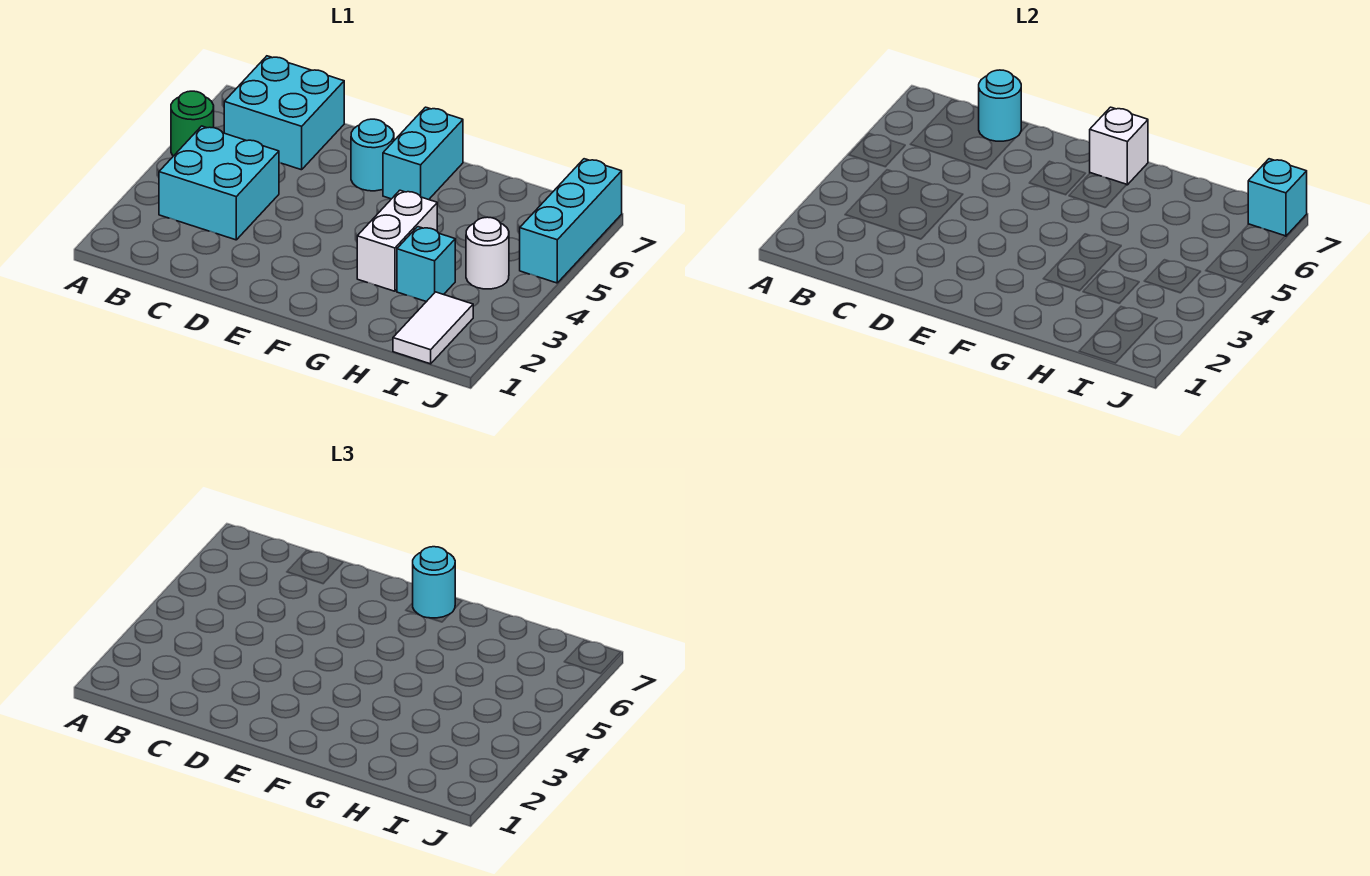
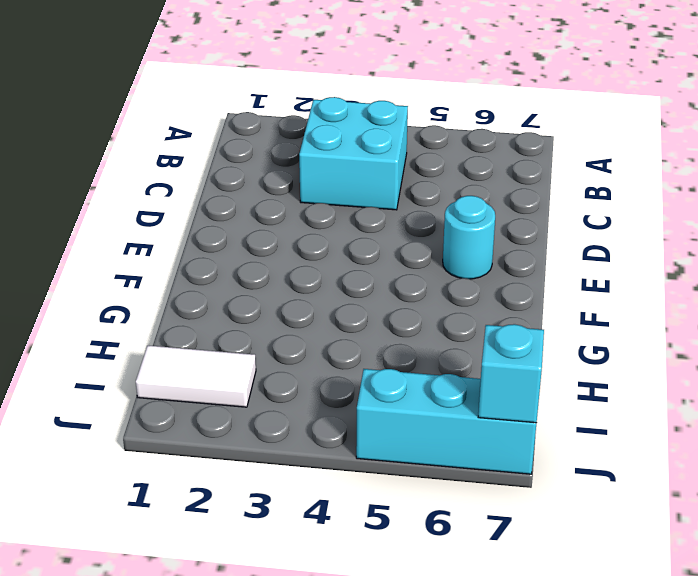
none -> green 1x1 round brick [171,91,214,156]
none -> cyan 2x2 brick [224,56,344,170]
none -> cyan 1x2 brick [383,107,463,200]

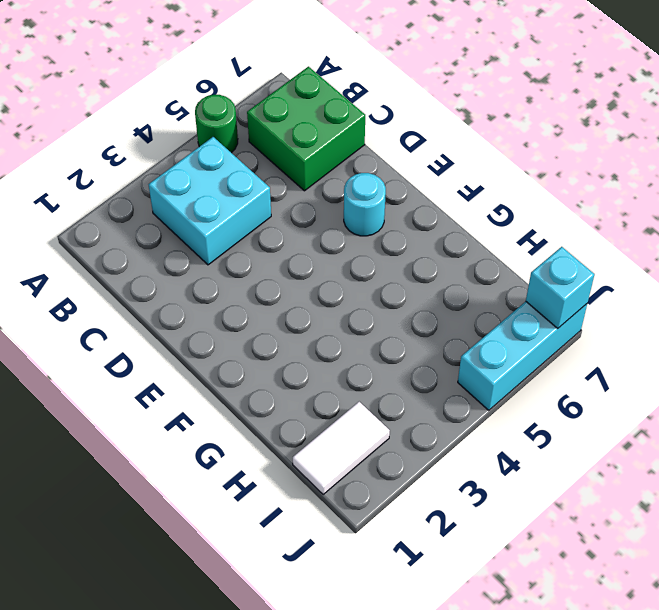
green 2x2 brick [247,67,365,191] -> cyan 2x2 brick [224,56,344,170]
none -> cyan 1x2 brick [383,107,463,200]
none -> white 1x2 brick [357,190,437,291]
none -> cyan 1x1 brick [397,227,455,302]

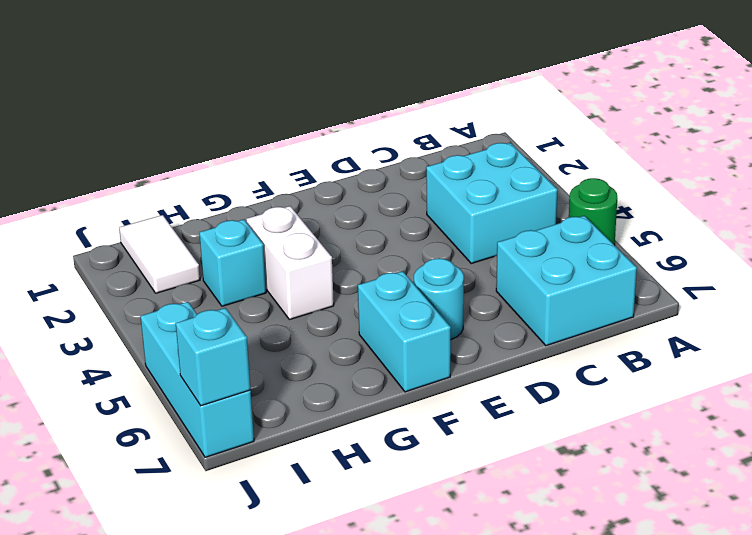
none -> white 1x1 round brick [466,217,509,289]
none -> cyan 1x1 round brick [979,70,1021,141]
none -> white 1x1 brick [1090,107,1148,185]

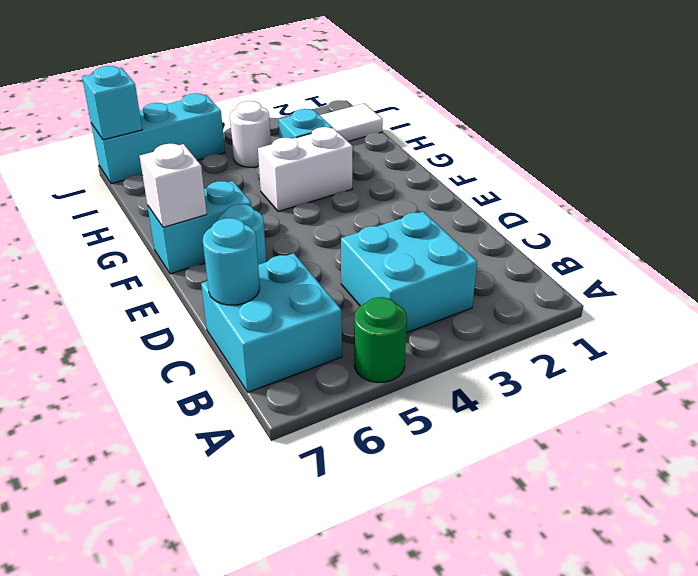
none -> cyan 1x1 round brick [413,547,455,618]

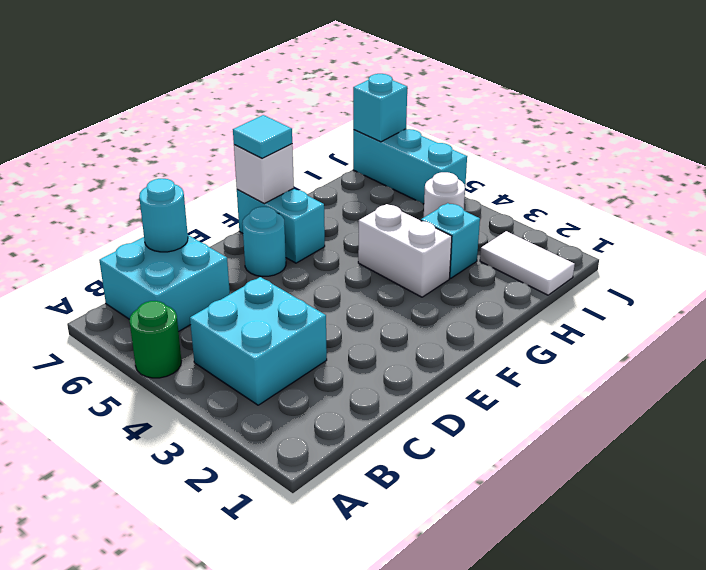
cyan 1x1 tile [233,115,292,158] -> cyan 1x1 round brick [413,547,455,618]

